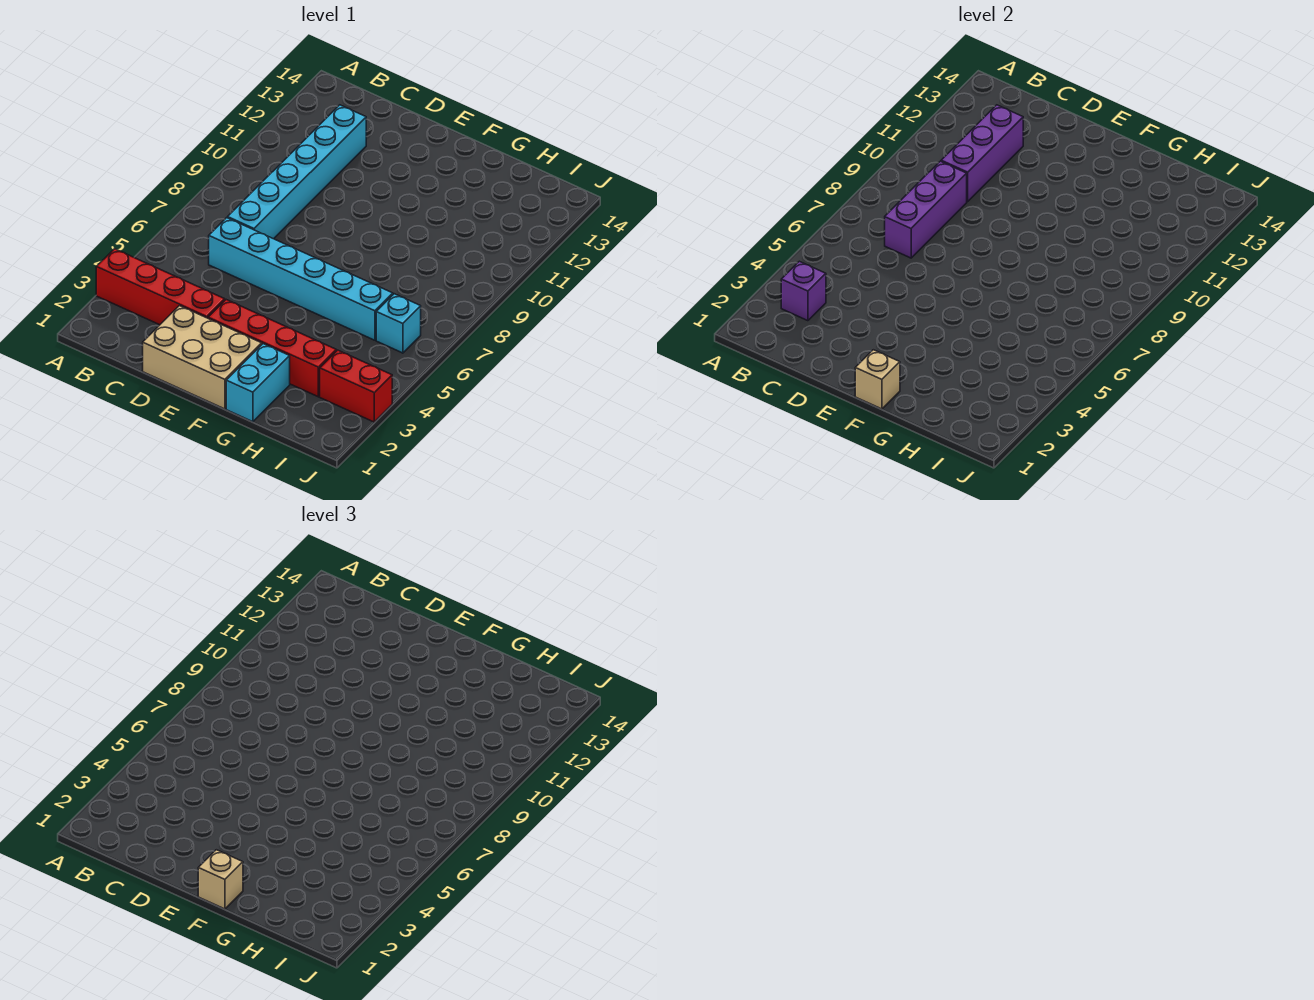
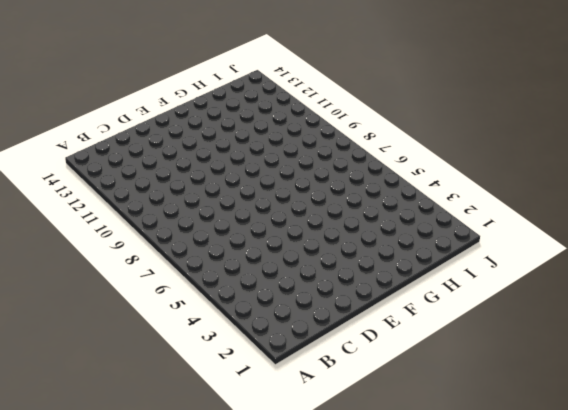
none -> red 1x4 brick [96,249,225,325]
none -> cyan 1x6 brick [209,218,393,340]
none -> cyan 1x6 brick [228,105,366,239]

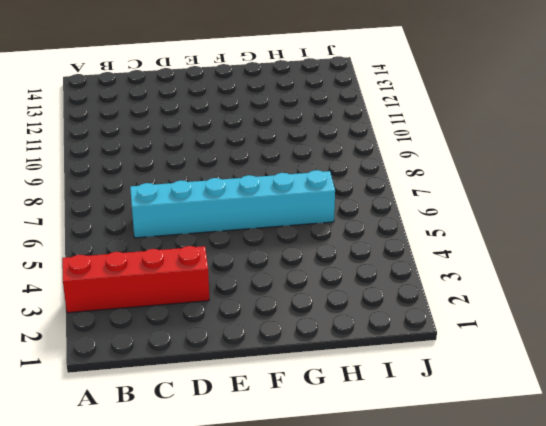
none -> cyan 1x6 brick [228,105,366,239]
none -> tan 2x3 brick [143,306,262,409]
none -> red 1x4 brick [208,300,336,397]

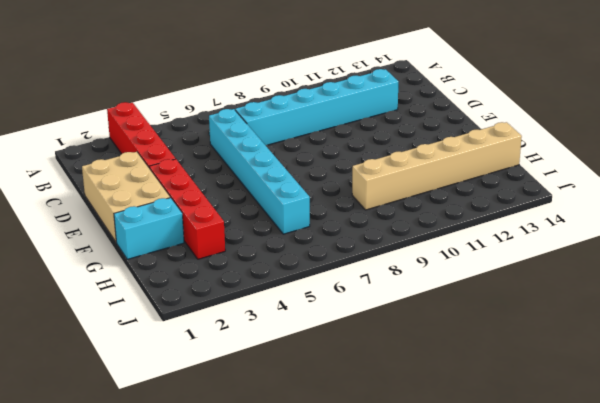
tan 1x6 brick [352,122,522,210] -> none
none -> red 1x2 brick [320,350,392,422]
none -> cyan 1x1 brick [376,294,421,353]
none -> purple 1x1 brick [781,261,826,321]

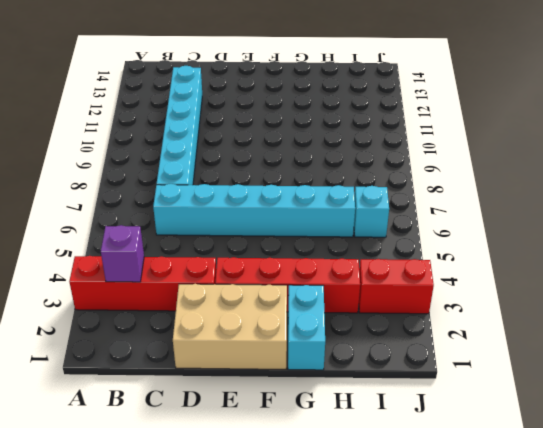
none -> purple 1x3 brick [885,161,967,258]
none -> purple 1x3 brick [941,105,1023,202]
none -> tan 1x1 brick [855,350,900,409]

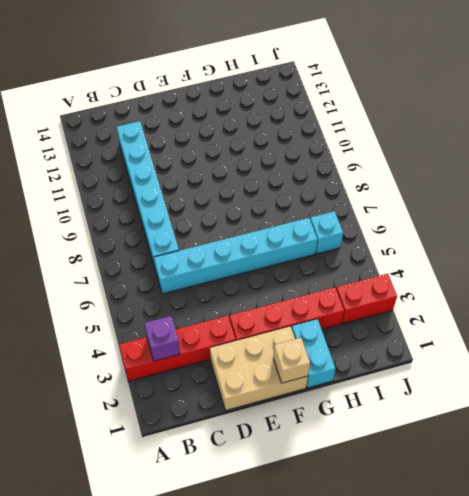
none -> purple 1x3 brick [885,161,967,258]
none -> purple 1x3 brick [941,105,1023,202]
none -> tan 1x1 brick [198,850,243,909]

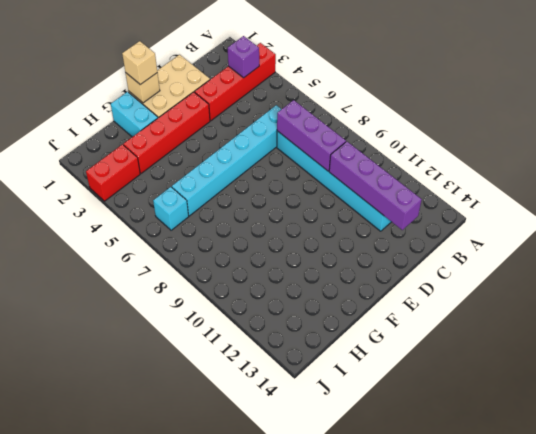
purple 1x4 brick [329,142,422,230] -> purple 1x3 brick [941,105,1023,202]

